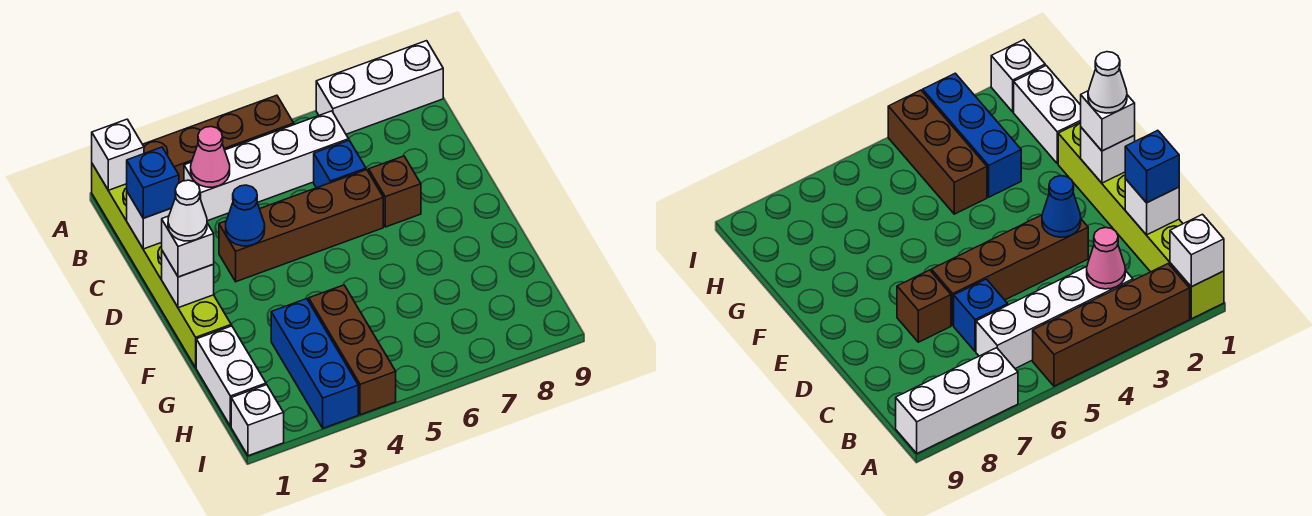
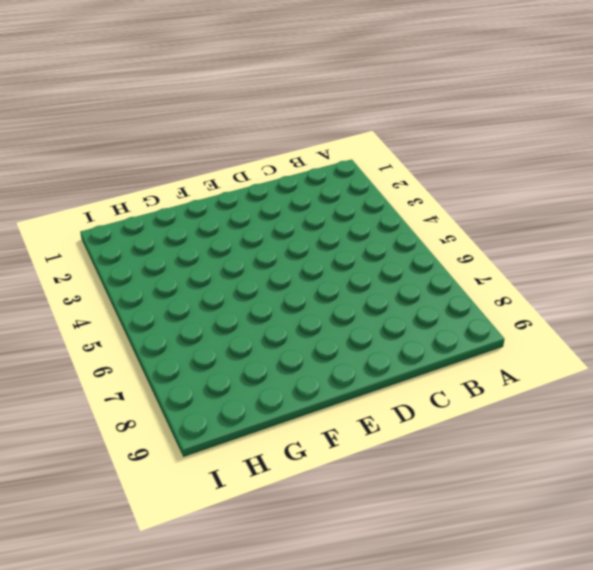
none -> lime 1x6 brick [92,164,231,367]
none -> brown 1x4 brick [143,95,294,183]
none -> white 1x3 brick [316,41,443,134]

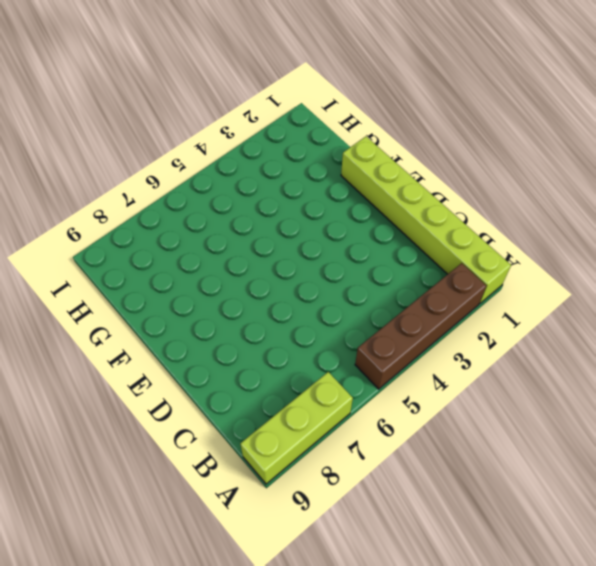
lime 1x3 brick [240,372,353,484] -> white 1x3 brick [316,41,443,134]
none -> white 1x4 brick [184,111,349,221]
none -> blue 1x1 brick [314,141,366,188]
none -> brown 1x4 brick [219,170,383,282]

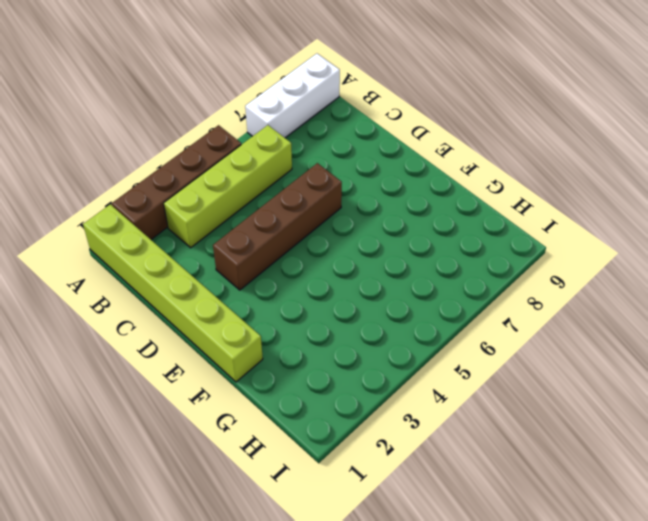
lime 1x4 brick [164,125,292,248] -> white 1x4 brick [184,111,349,221]
none -> blue 1x1 brick [314,141,366,188]
none -> brown 1x1 brick [369,156,421,227]
none -> white 1x2 brick [196,326,266,426]

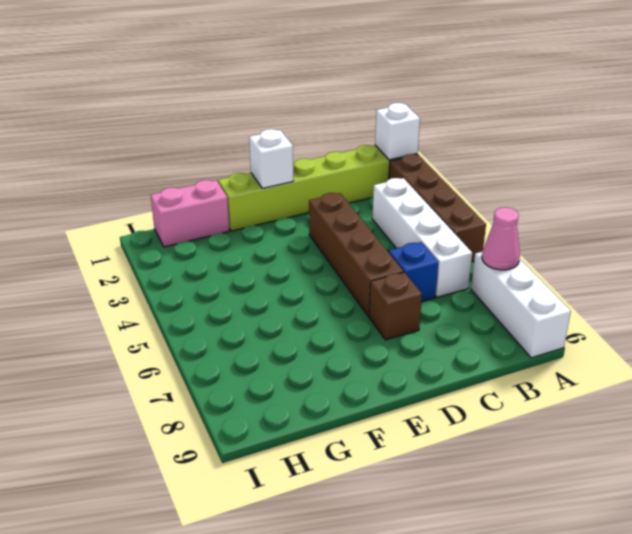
pink 1x1 cone [482,207,520,270] -> pink 1x1 cone moved to [191,127,230,187]
pink 1x2 brick [151,180,229,247] -> white 1x2 brick [196,326,266,426]
none -> blue 1x3 brick [271,299,358,428]
none -> brown 1x3 brick [309,285,396,415]
none -> white 1x1 brick [231,385,284,456]

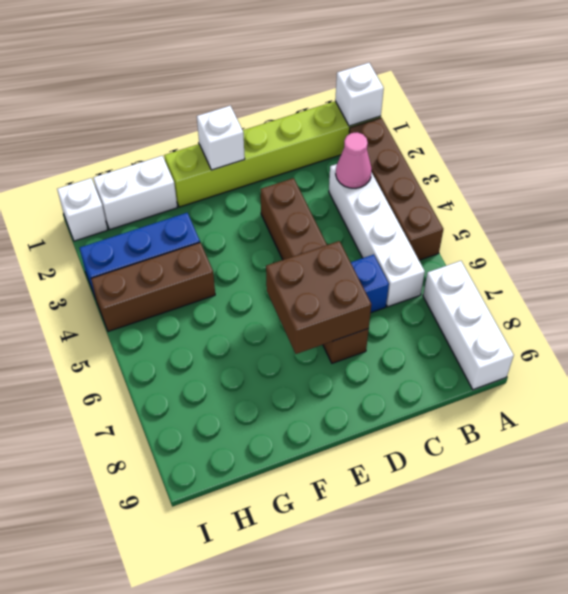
brown 2x2 brick [266,241,372,354] -> none
none -> white 1x1 brick [127,192,171,249]
none -> blue 1x1 cone [226,185,265,246]
none -> blue 1x1 brick [127,147,179,218]

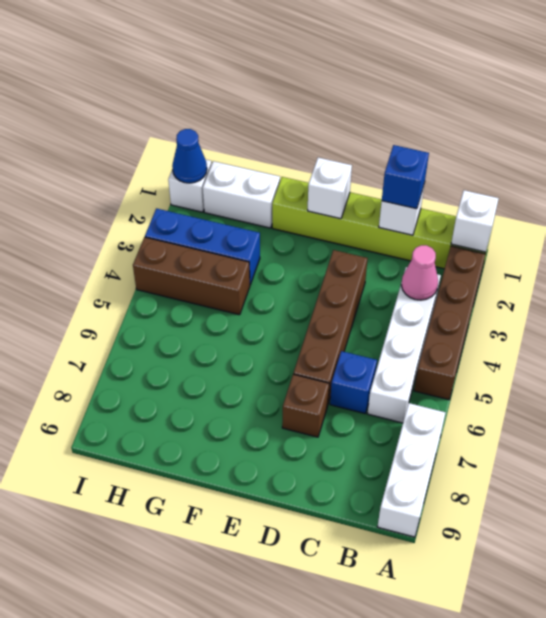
blue 1x1 cone [172,129,207,183] -> blue 1x1 cone moved to [226,185,265,246]
none -> white 1x1 brick [162,216,214,277]
none -> white 1x1 cone [168,180,207,241]

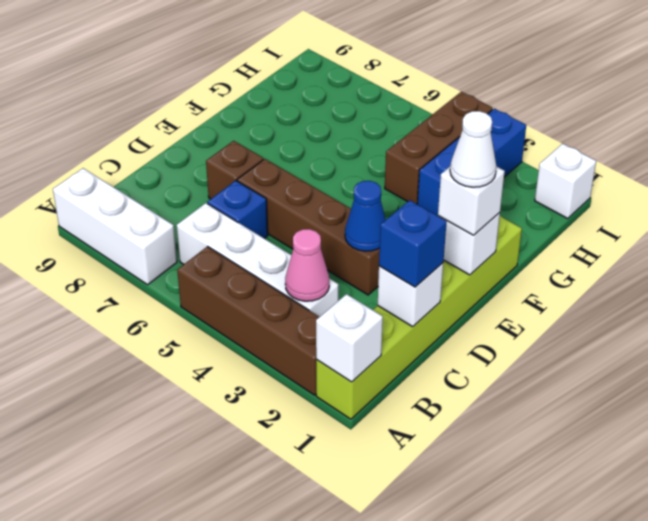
none -> white 1x2 brick [196,326,266,426]

